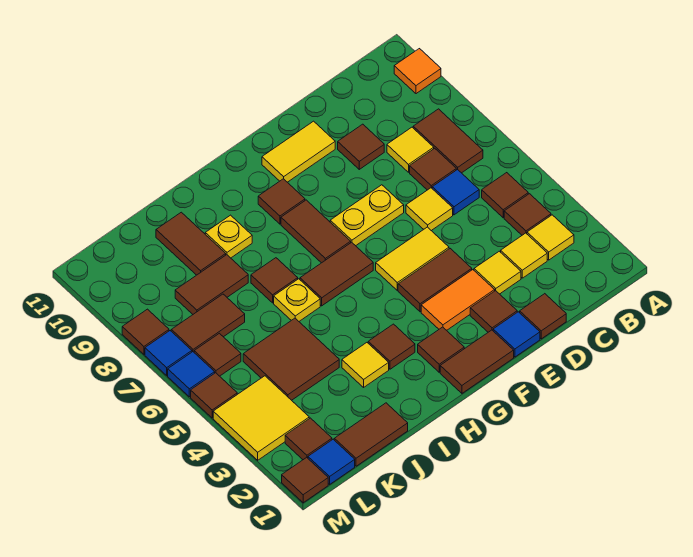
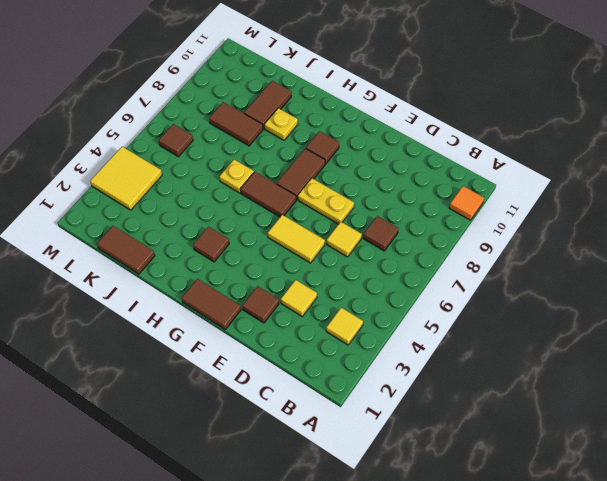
none -> brown 1x1 tile [504,194,551,235]
none -> brown 1x1 tile [482,173,528,218]
none -> brown 1x2 tile [413,109,483,173]
none -> yellow 1x1 tile [501,233,547,278]

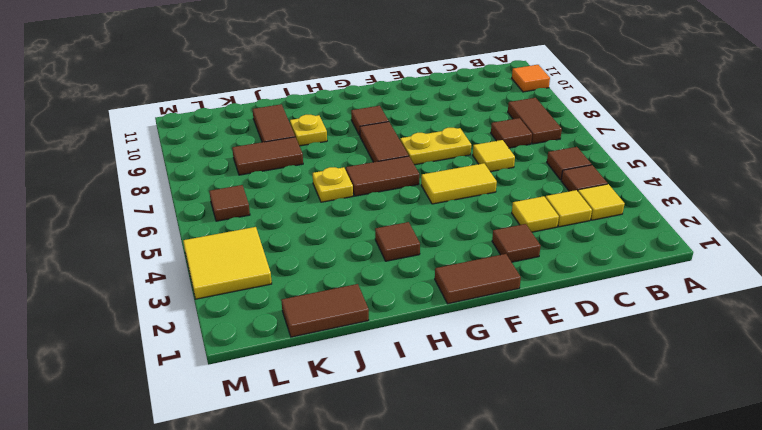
none -> blue 1x1 tile [432,169,479,215]
none -> yellow 1x1 tile [387,127,434,172]
none -> brown 1x1 tile [520,294,566,339]
none -> brown 1x1 tile [338,124,384,169]

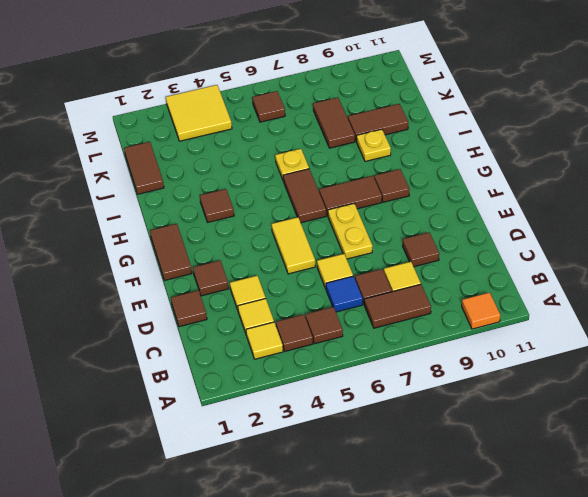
none -> blue 1x1 tile [493,312,540,357]
none -> orange 1x2 tile [421,270,495,330]
none -> brown 1x2 tile [398,249,472,312]
none -> yellow 1x2 tile [262,121,335,182]

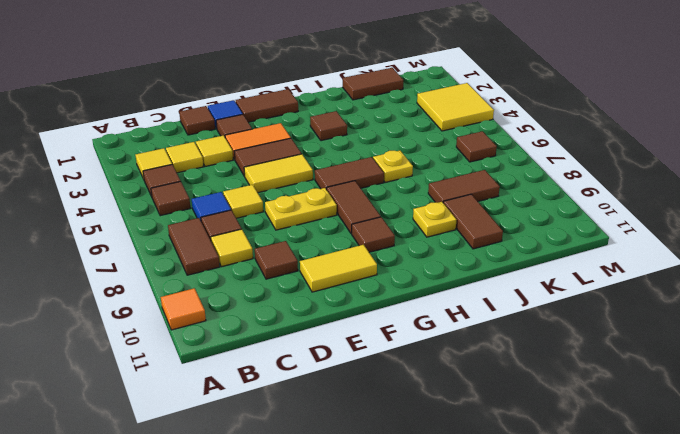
none -> brown 1x1 tile [418,327,464,372]
none -> yellow 1x1 tile [342,343,389,387]
none -> brown 1x1 tile [251,258,298,303]
none -> brown 2x2 tile [243,318,339,400]

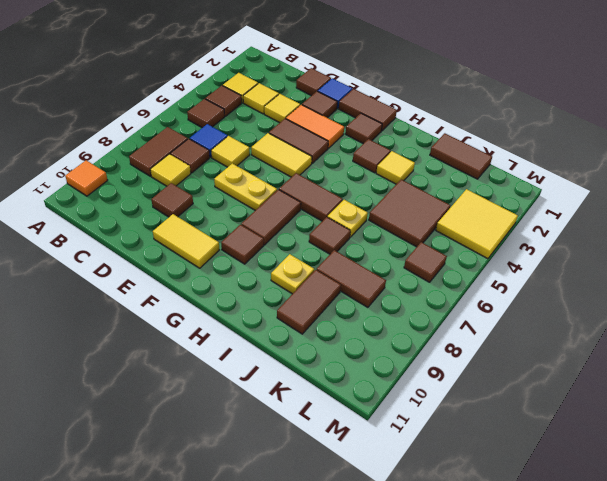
none -> brown 1x2 tile [171,294,245,352]
none -> blue 1x1 tile [308,439,355,484]
none -> brown 1x1 tile [285,418,332,460]
none -> brown 1x1 tile [282,457,328,503]

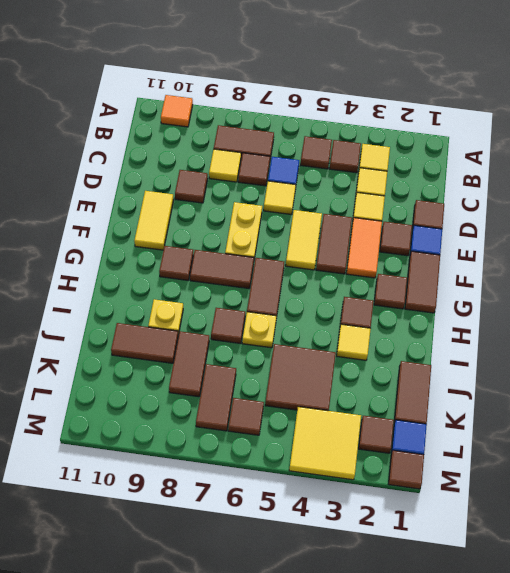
none -> brown 1x1 tile [191,373,237,418]
none -> blue 1x1 tile [168,352,215,397]
none -> blue 1x1 tile [145,331,192,375]
none -> brown 1x1 tile [122,309,169,354]

